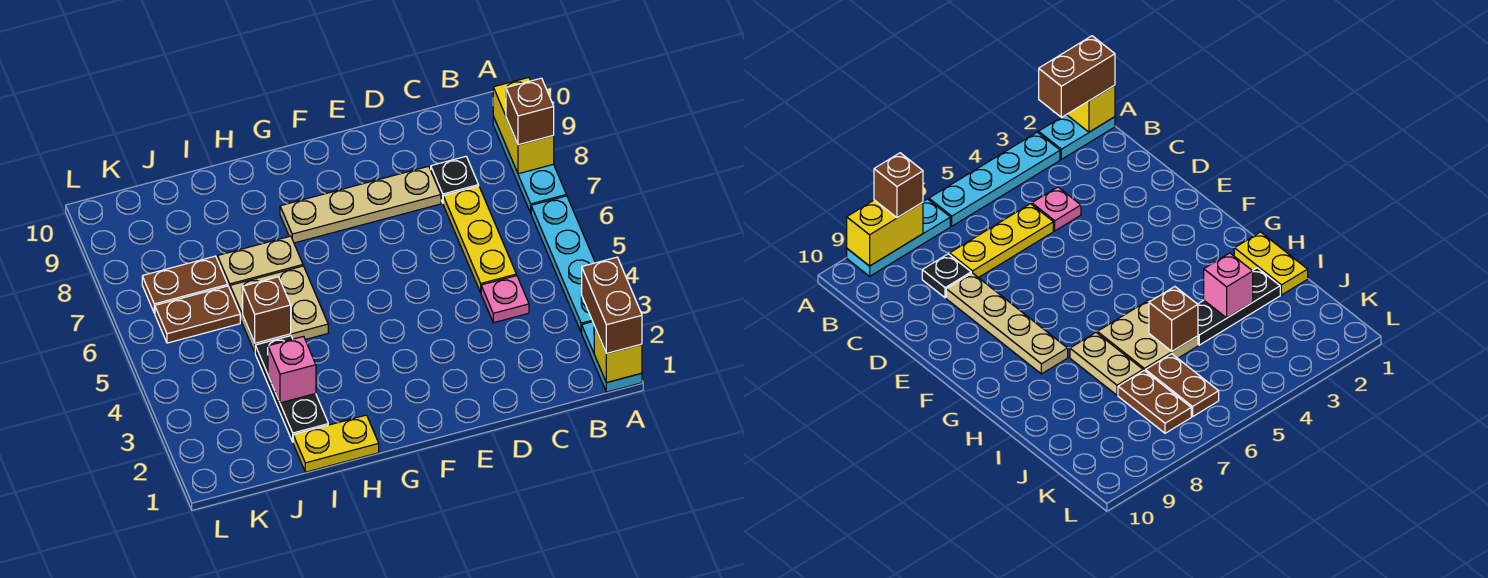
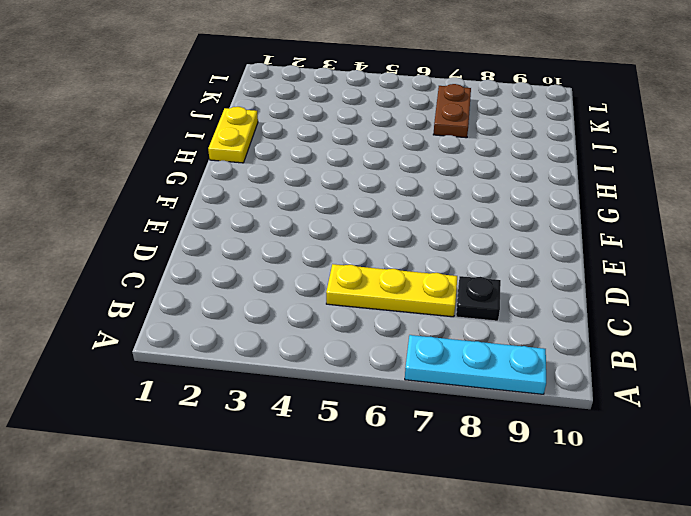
none -> cyan 1x2 plate [582,322,642,392]
none -> cyan 1x4 plate [531,196,595,333]
none -> pink 1x1 plate [481,276,529,323]

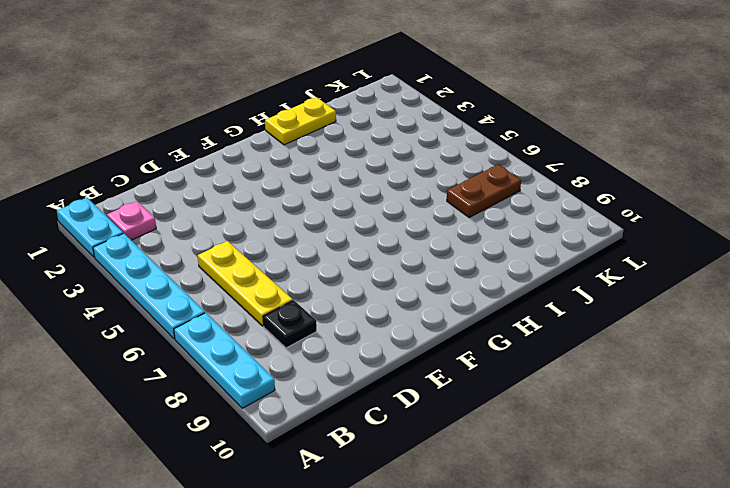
pink 1x1 plate [107,201,156,240] -> pink 1x1 plate moved to [481,276,529,323]
none -> tan 1x4 plate [280,166,441,243]
none -> tan 2x2 plate [230,266,328,352]
none -> tan 1x2 plate [218,236,303,288]

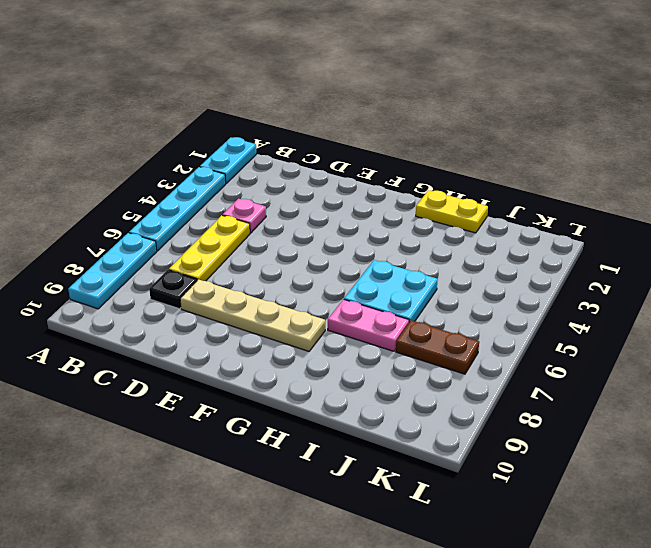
cyan 2x2 plate [344,260,438,322] -> tan 2x2 plate [230,266,328,352]
pink 1x2 plate [328,299,409,351] -> tan 1x2 plate [218,236,303,288]
none -> black 1x3 plate [255,336,328,442]
none -> brown 1x2 plate [155,286,240,343]
none -> yellow 1x1 brick [594,326,642,383]

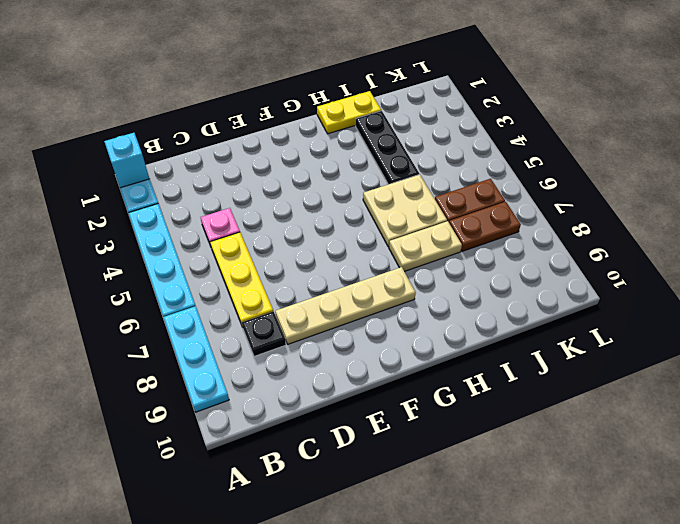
cyan 1x1 brick [104,133,149,188] -> yellow 1x1 brick [594,326,642,383]
none -> yellow 1x2 brick [493,78,554,174]
none -> pink 1x1 brick [268,336,316,403]
none -> brown 1x1 brick [242,277,291,343]

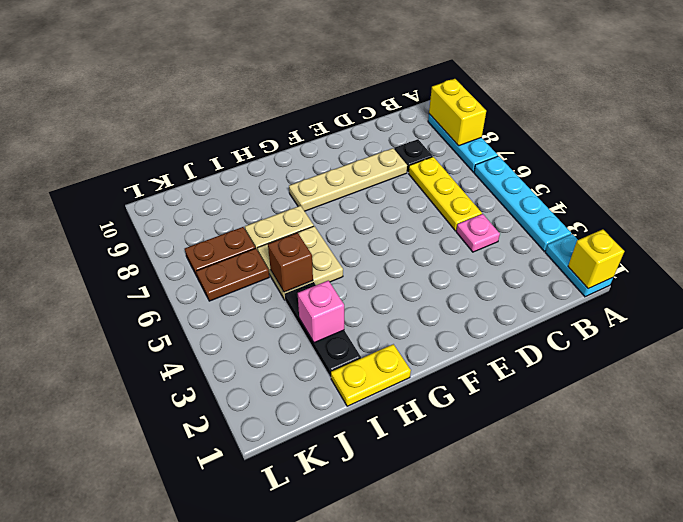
none -> brown 1x2 brick [582,257,642,354]
none -> brown 1x1 brick [506,78,554,145]

